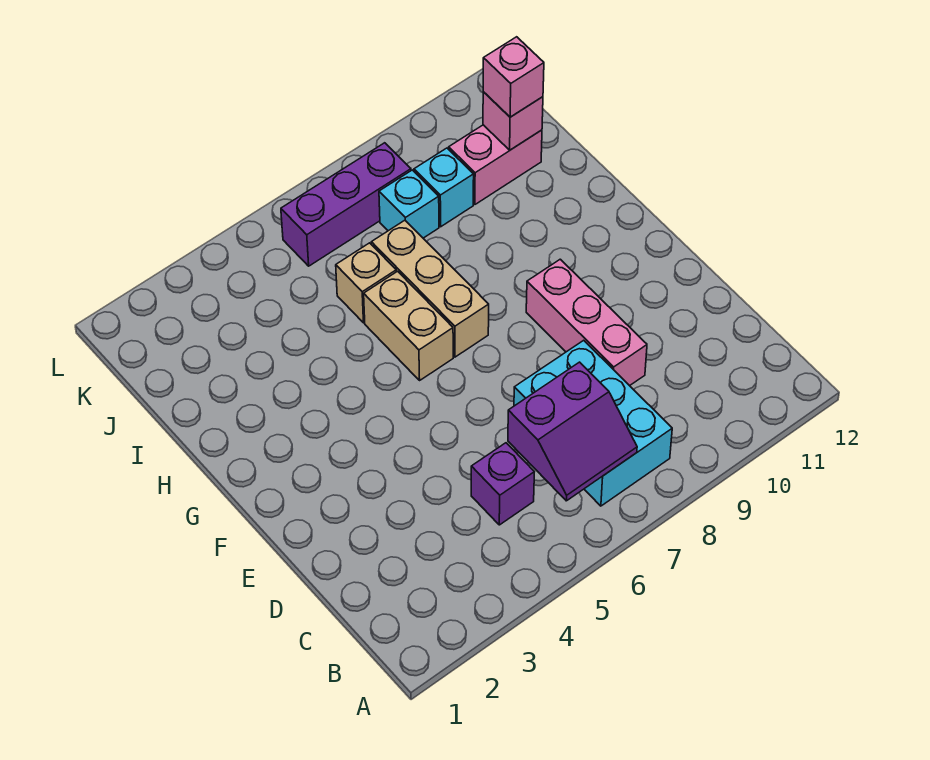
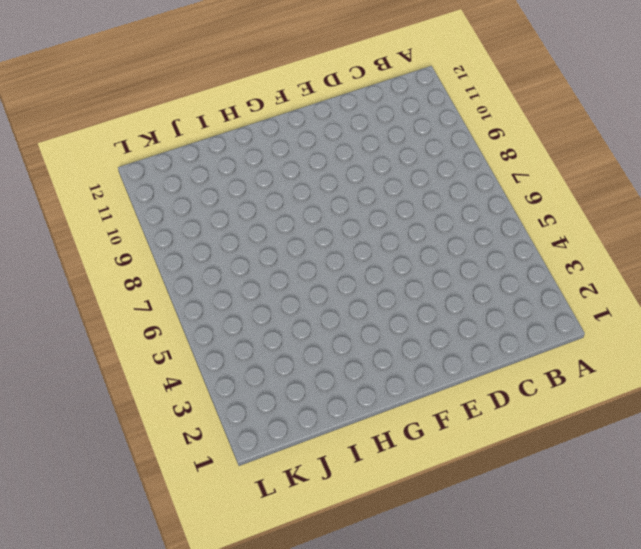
none -> cyan 2x3 brick [514,340,672,506]
none -> purple 1x1 brick [471,443,534,525]
none -> pink 1x3 brick [526,259,647,386]

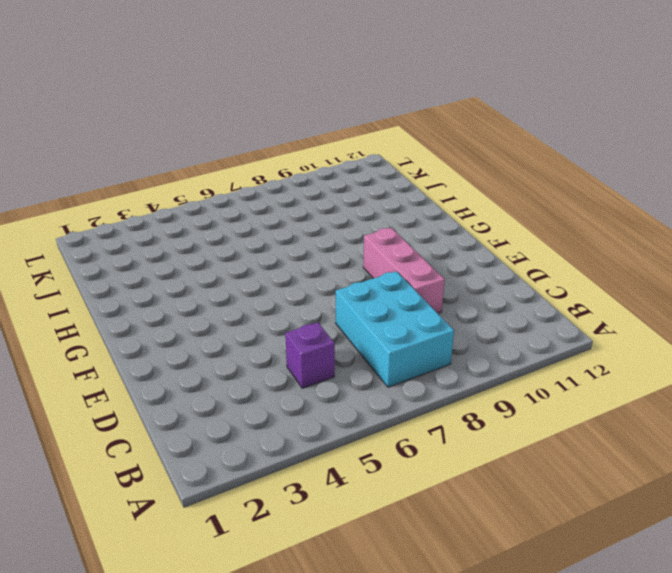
none -> tan 1x2 brick [364,271,453,380]
none -> tan 1x3 brick [371,220,489,357]
none -> tan 1x1 brick [336,243,396,323]

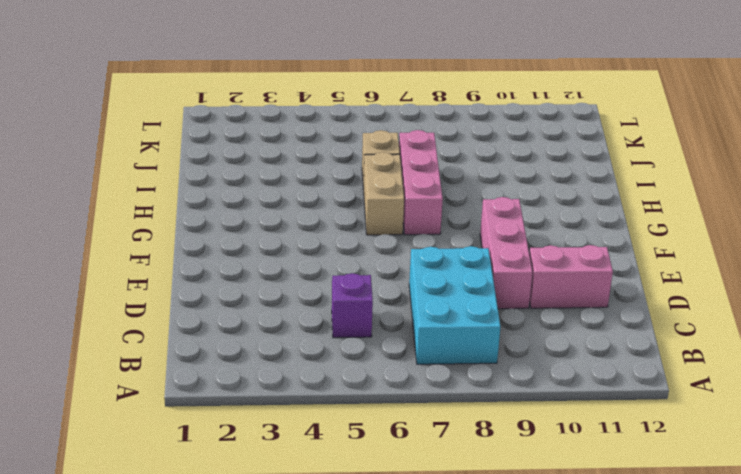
pink 1x2 brick [529,245,613,308] -> pink 1x2 brick moved to [449,125,542,204]
pink 1x3 brick [399,130,443,235] -> tan 1x3 brick [371,220,489,357]
none -> cyan 1x1 brick [379,170,439,238]
none -> cyan 1x1 brick [414,148,474,227]
none -> purple 1x3 brick [281,143,411,266]

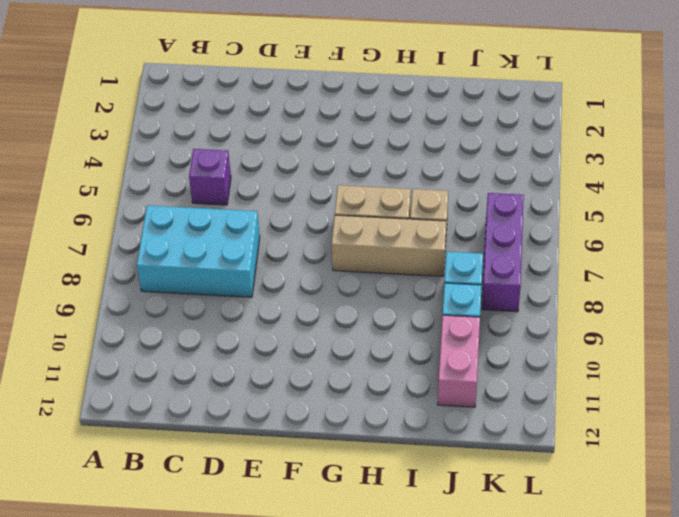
none -> pink 1x3 brick [526,259,647,386]
none -> purple 2x2 slope [508,362,637,501]
none -> pink 1x1 brick [483,92,543,150]

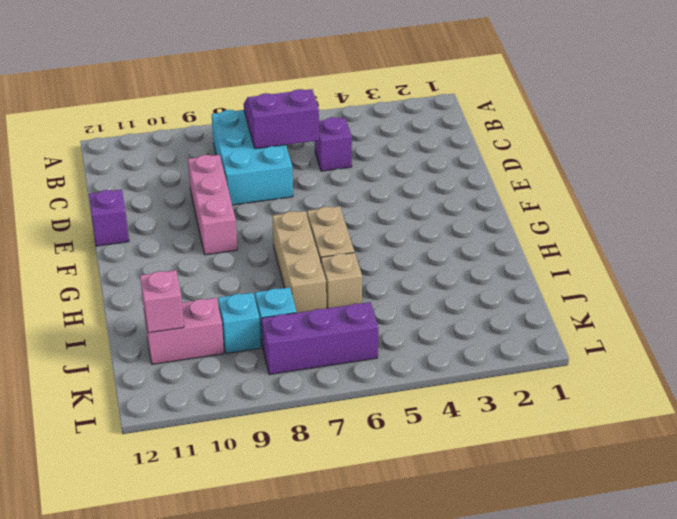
purple 1x1 brick [89,189,129,246] -> none
none -> pink 1x1 brick [483,37,544,117]

